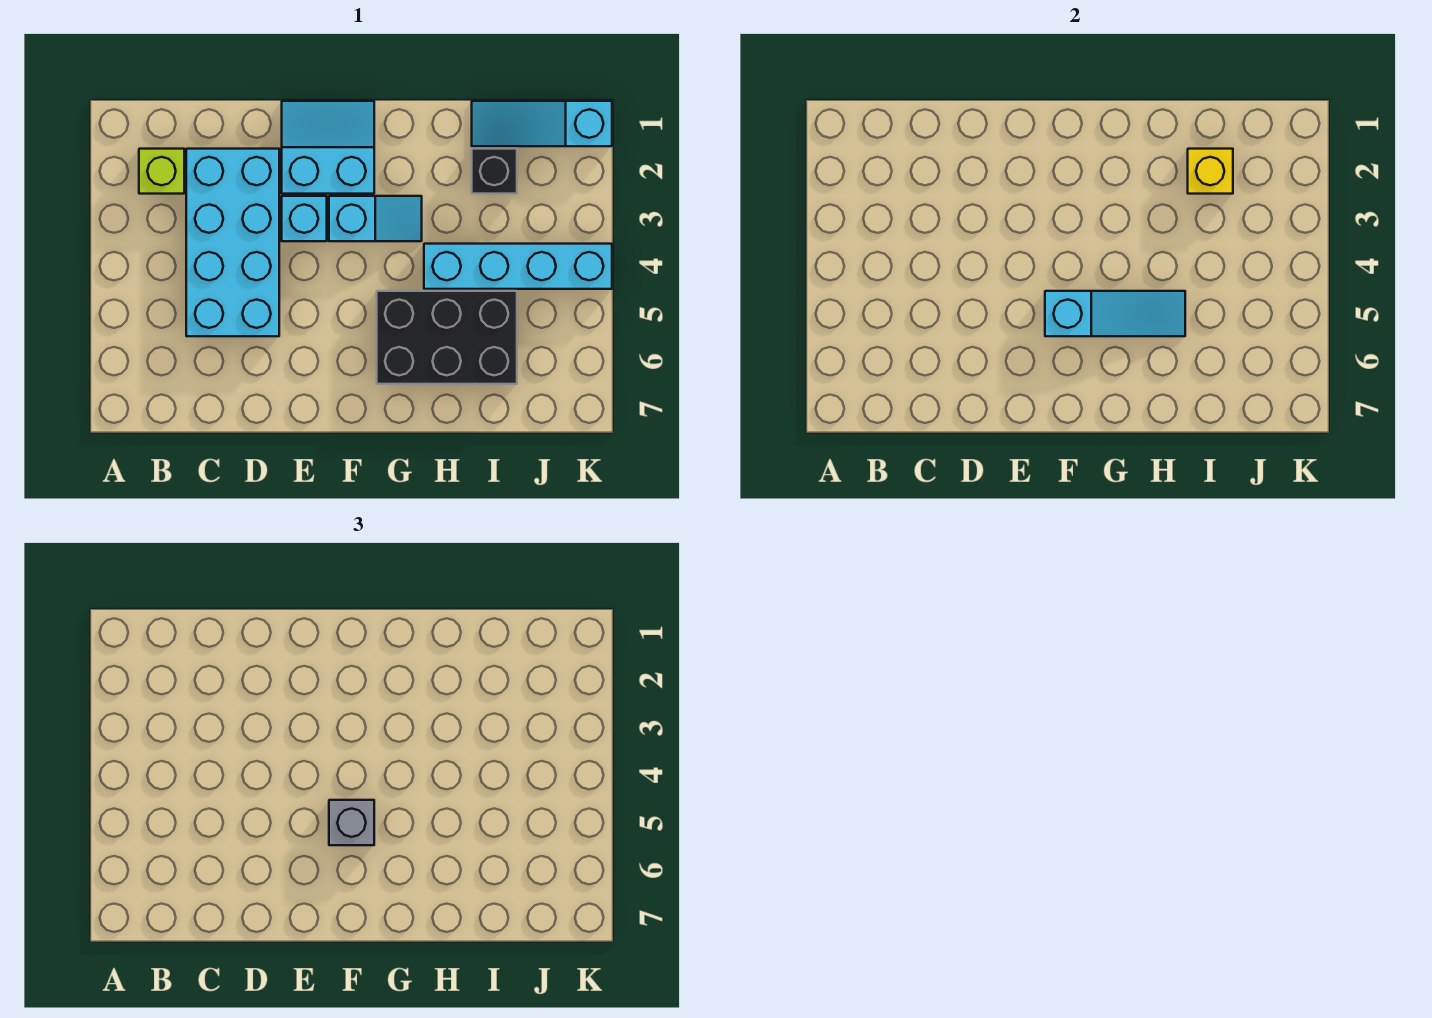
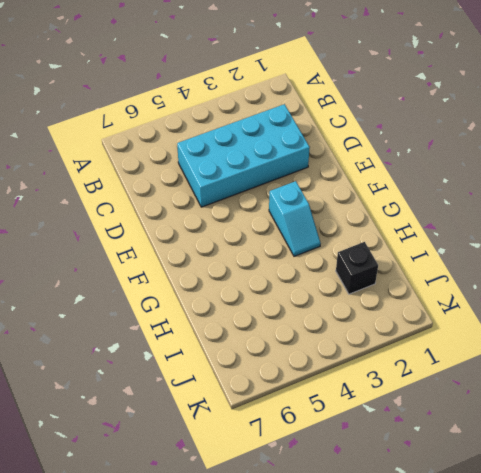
none -> lime 1x1 brick [139,149,184,194]
none -> cyan 2x2 slope [282,101,374,194]
none -> cyan 1x1 brick [282,196,327,241]

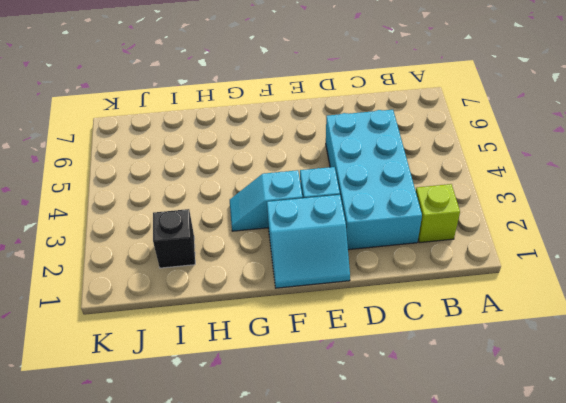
none -> black 2x3 brick [377,291,517,384]
none -> cyan 1x4 brick [424,244,612,289]
none -> cyan 1x3 slope [472,101,612,146]

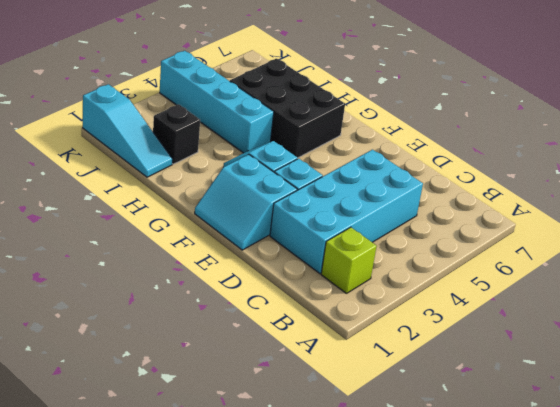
none -> cyan 1x3 slope [1045,291,1185,336]
none -> yellow 1x1 brick [1188,149,1233,194]
none -> grey 1x1 brick [329,800,374,845]

